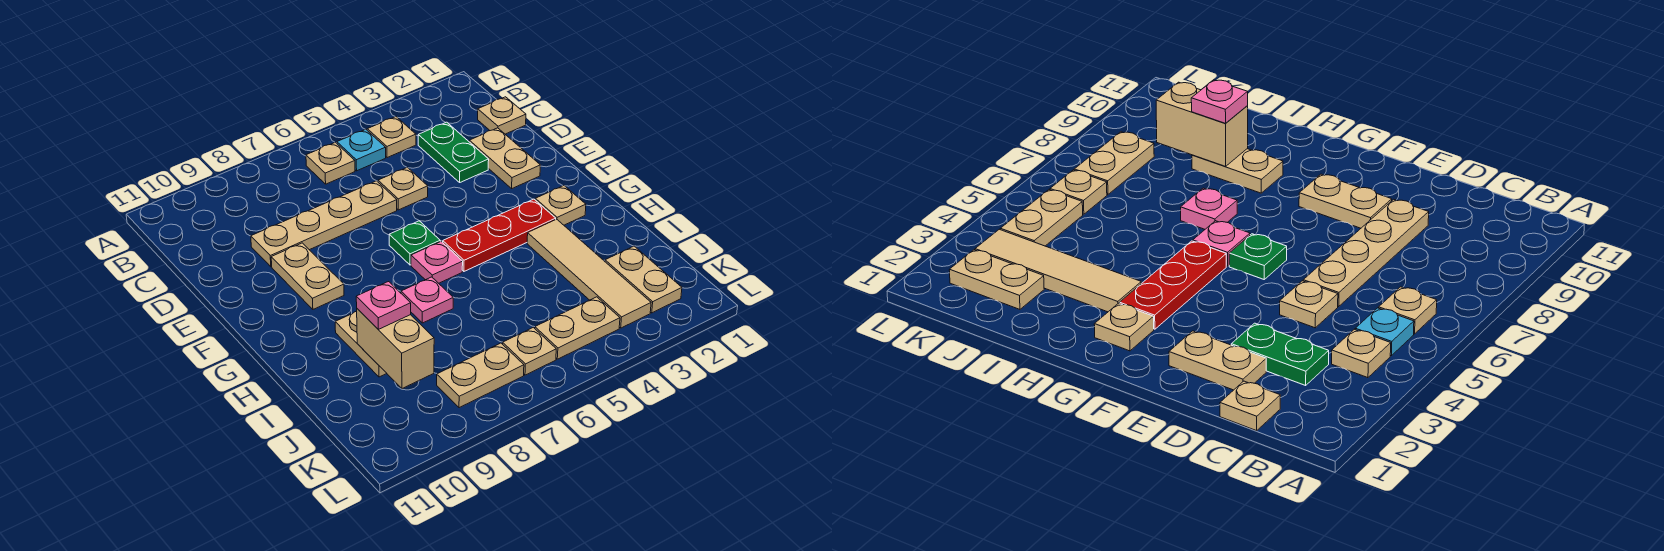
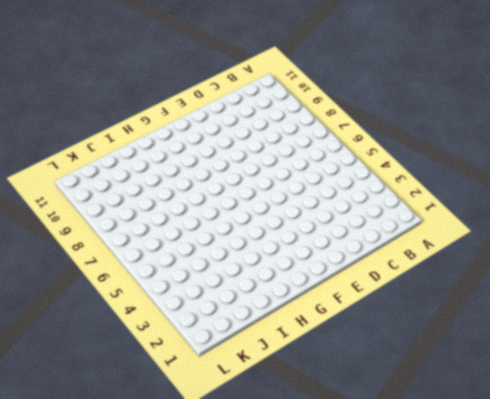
none -> tan 1x1 plate [367,117,416,158]
none -> cyan 1x1 plate [337,129,386,171]
none -> tan 1x1 plate [306,142,355,184]

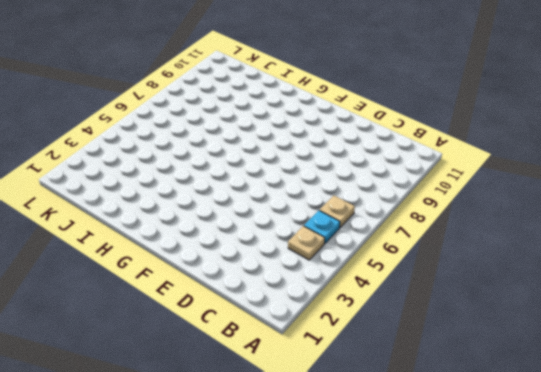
none -> tan 1x1 plate [478,97,526,134]
none -> green 1x2 plate [418,122,489,182]
none -> tan 1x2 plate [469,128,540,188]

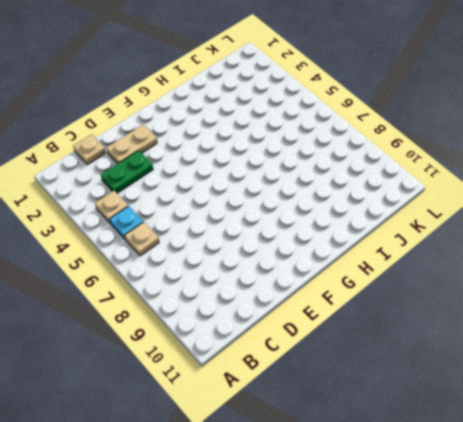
none -> tan 1x1 plate [378,167,428,210]
none -> tan 1x4 plate [251,181,397,267]
none -> tan 1x2 plate [271,243,344,309]

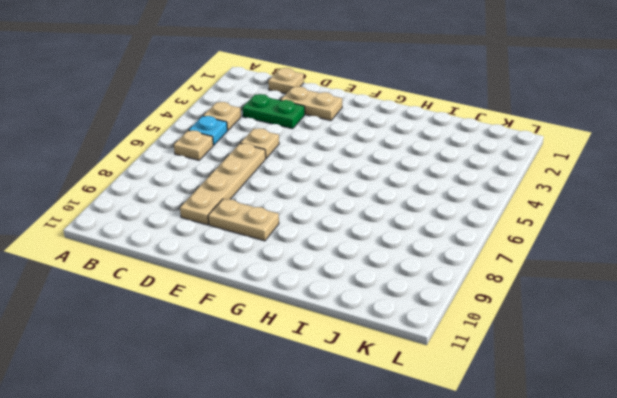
none -> green 1x1 plate [389,221,440,265]
none -> tan 1x1 plate [535,186,586,225]
none -> red 1x3 plate [443,199,556,271]

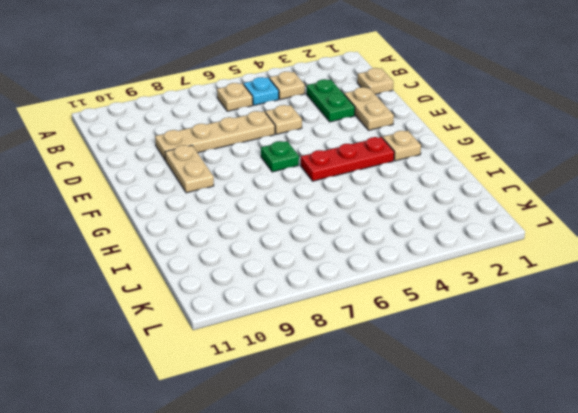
none -> pink 1x1 plate [411,241,463,283]
none -> tan 1x4 tile [527,219,651,328]
none -> pink 1x1 plate [401,277,453,323]

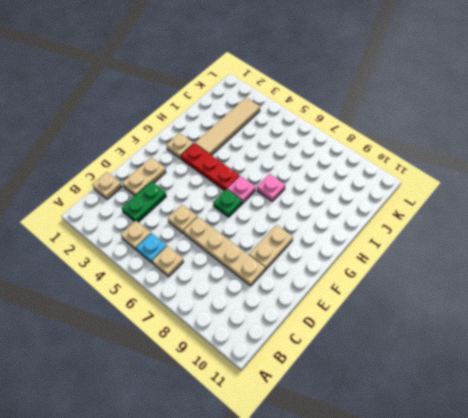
none -> tan 1x2 plate [335,311,387,377]
none -> tan 1x2 plate [605,246,682,313]
none -> tan 1x2 plate [535,297,620,359]

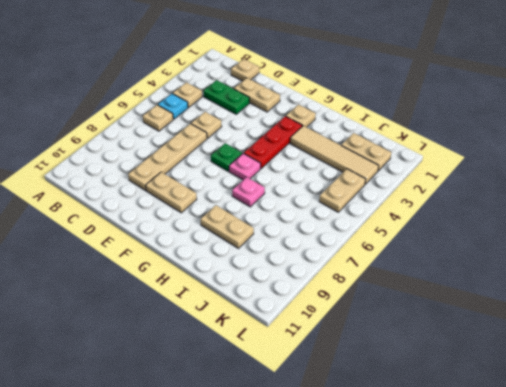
none -> tan 1x1 plate [503,327,556,375]
none -> tan 1x2 plate [437,343,524,408]
none -> tan 1x2 brick [357,309,434,389]

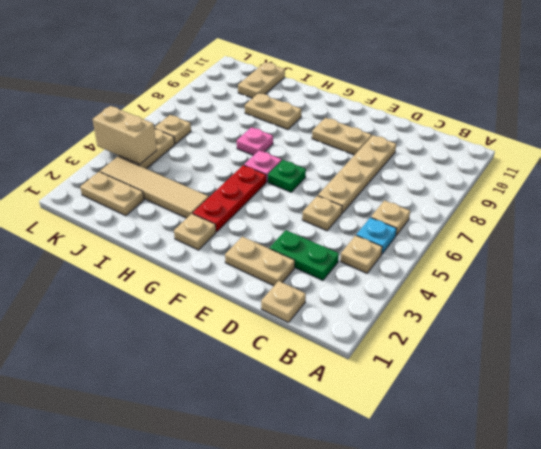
tan 1x2 plate [238,62,285,98] -> tan 1x2 plate moved to [437,343,524,408]
tan 1x2 brick [93,106,157,165] -> tan 1x2 brick moved to [357,309,434,389]
none -> pink 1x1 plate [356,282,411,329]

